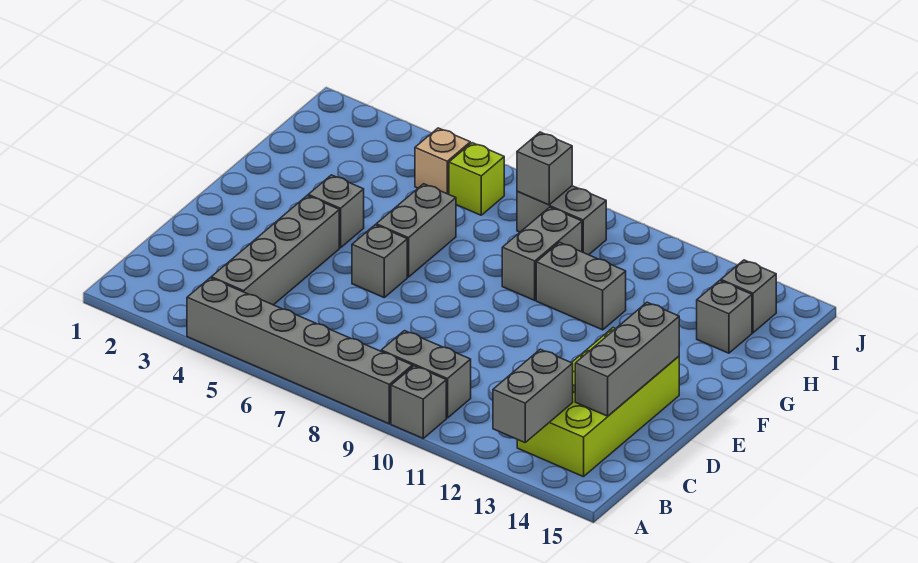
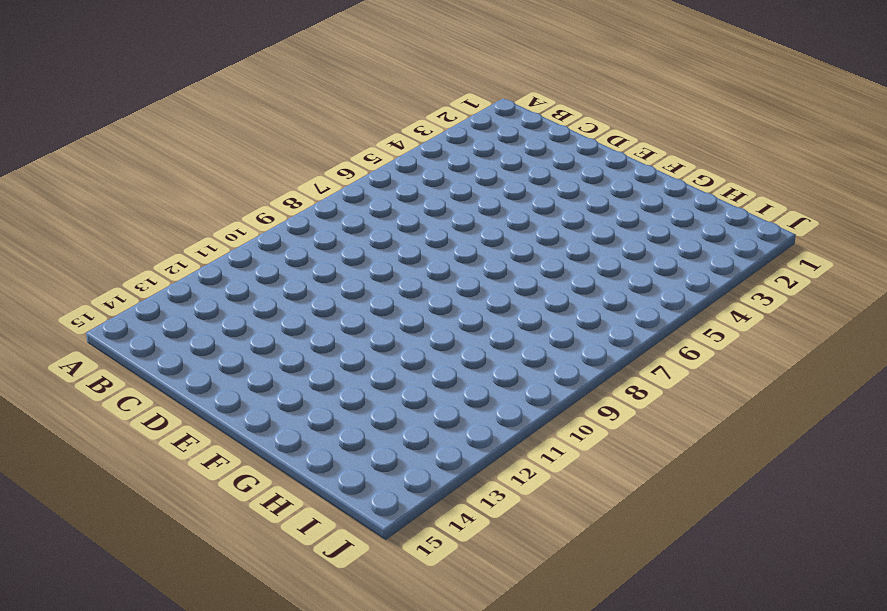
none -> grey 1x6 brick [187,278,412,424]
none -> grey 1x1 brick [391,366,446,438]
none -> grey 1x4 brick [211,196,339,305]

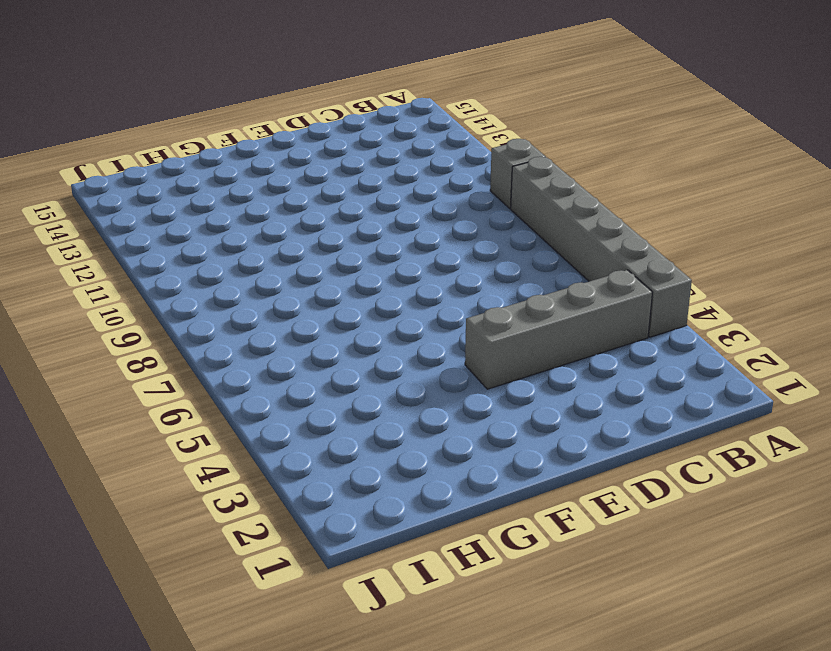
none -> grey 1x2 brick [381,331,471,418]
none -> lime 2x4 brick [517,328,679,477]
none -> grey 1x1 brick [352,225,407,297]

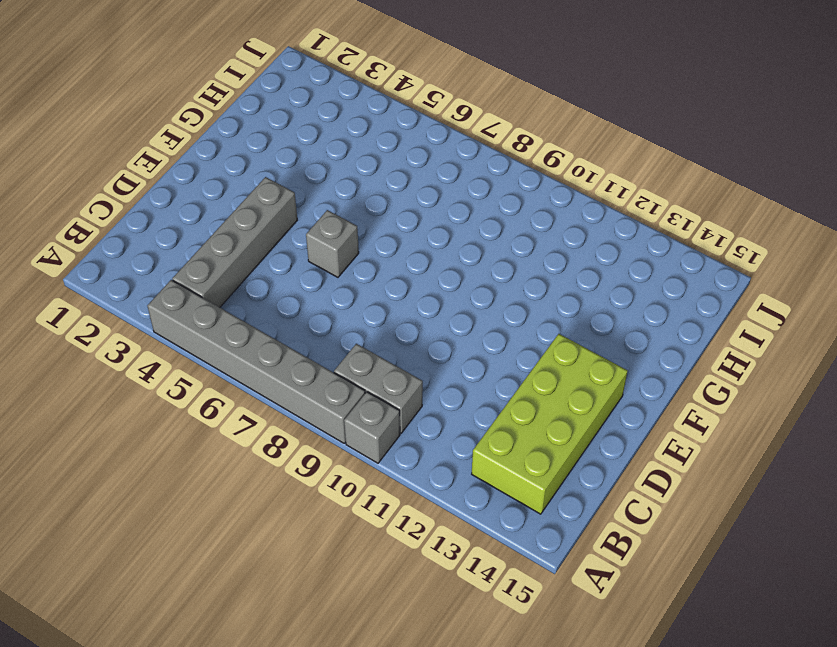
none -> grey 1x1 brick [308,175,364,248]
none -> grey 1x2 brick [376,184,456,277]
none -> grey 1x2 brick [502,207,582,300]

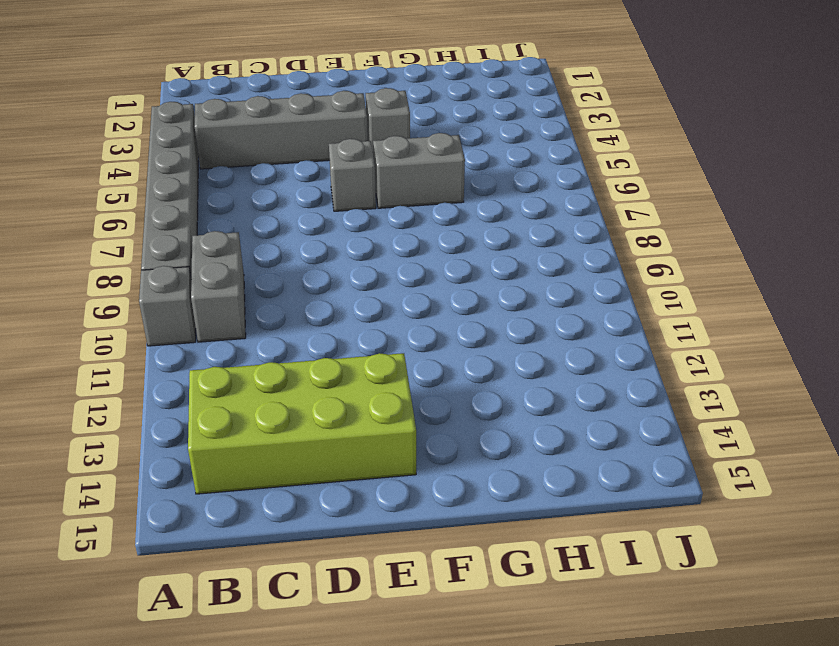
none -> grey 1x2 brick [502,207,582,300]
none -> grey 1x2 brick [536,242,626,330]
none -> grey 1x1 brick [697,281,752,353]

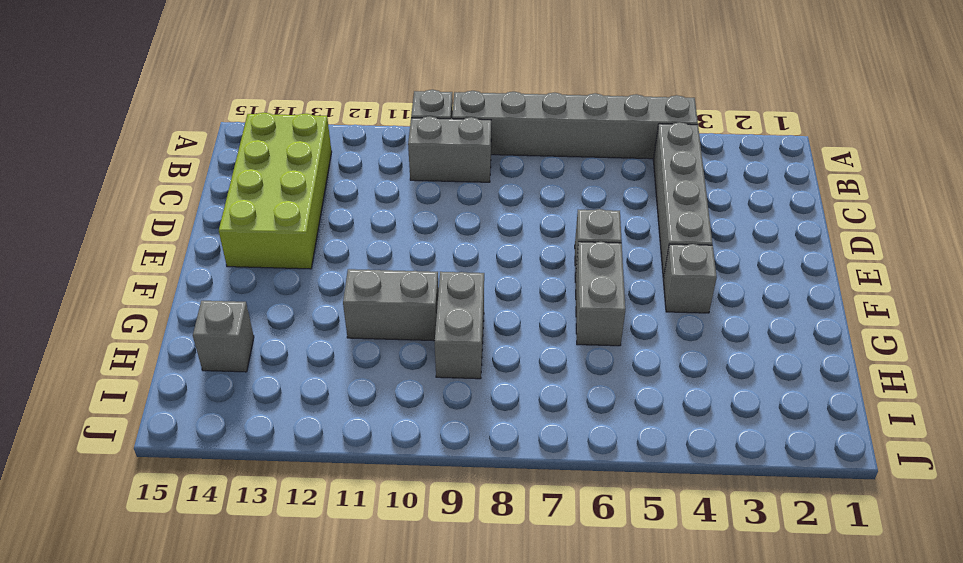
none -> tan 1x1 brick [415,128,470,194]
none -> lime 1x1 brick [449,143,505,215]
none -> grey 1x2 brick [517,186,607,255]

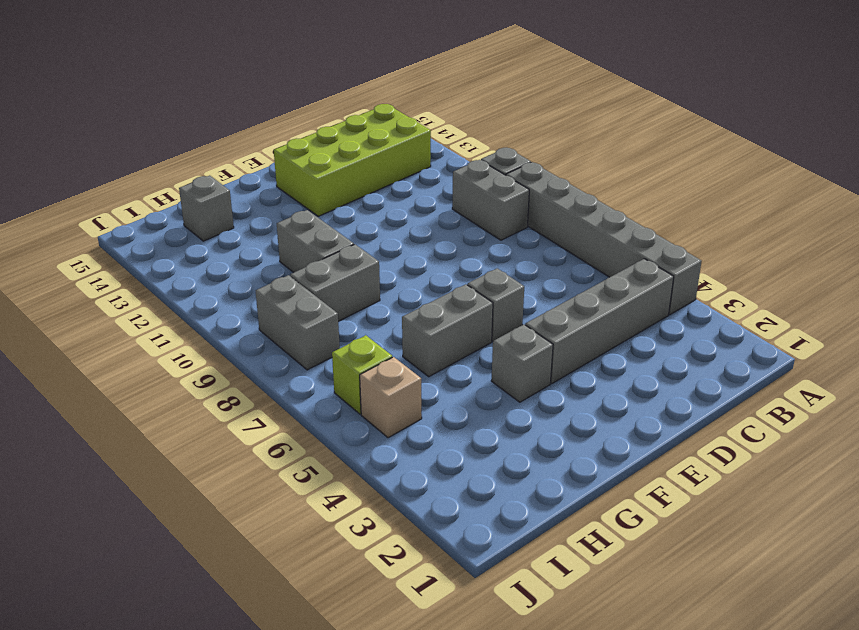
none -> grey 1x1 brick [721,260,776,333]
none -> grey 1x2 brick [493,349,573,442]
none -> grey 1x3 brick [575,302,679,416]

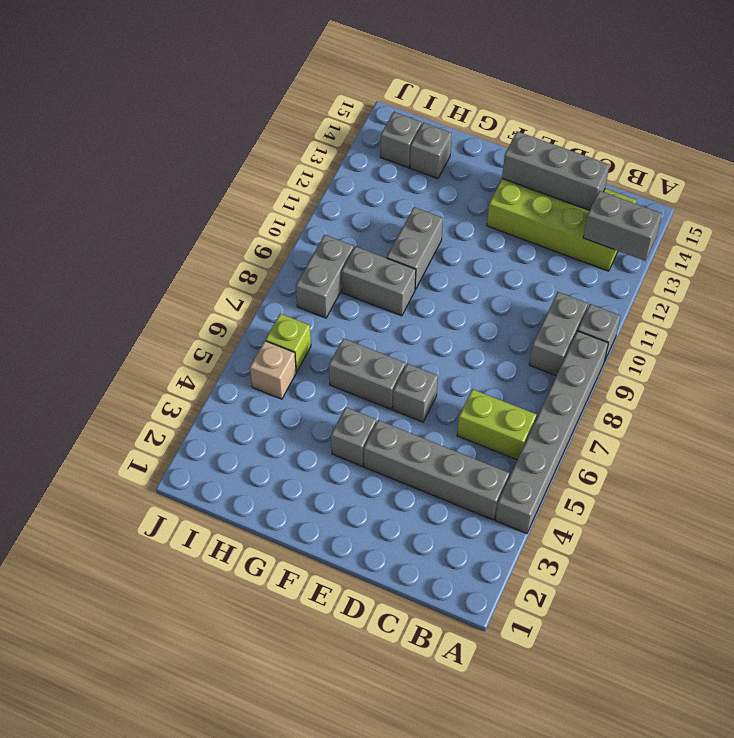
lime 1x2 brick [457,389,537,460] -> none
none -> grey 1x1 brick [517,132,572,205]

